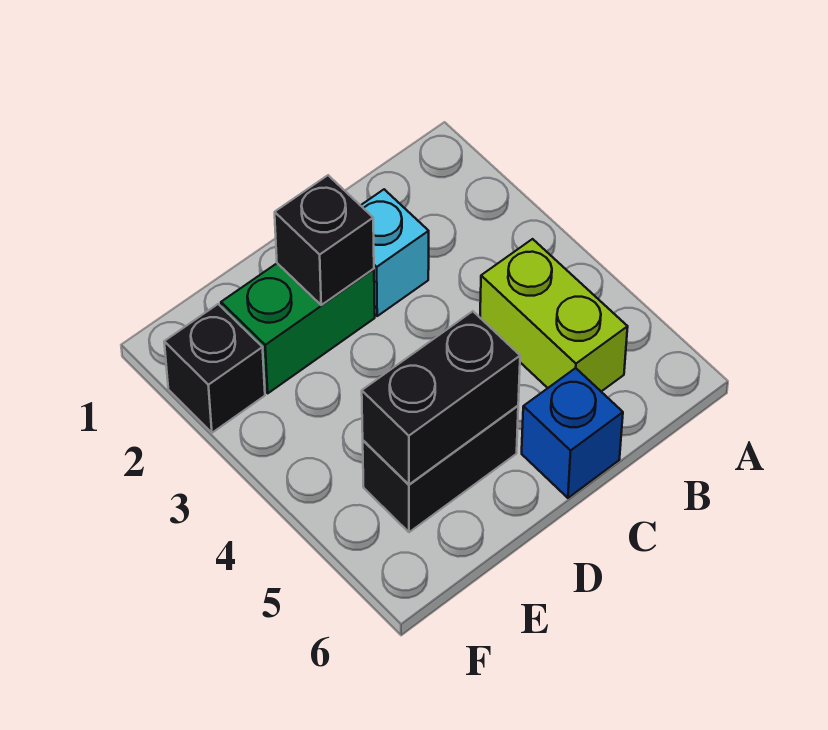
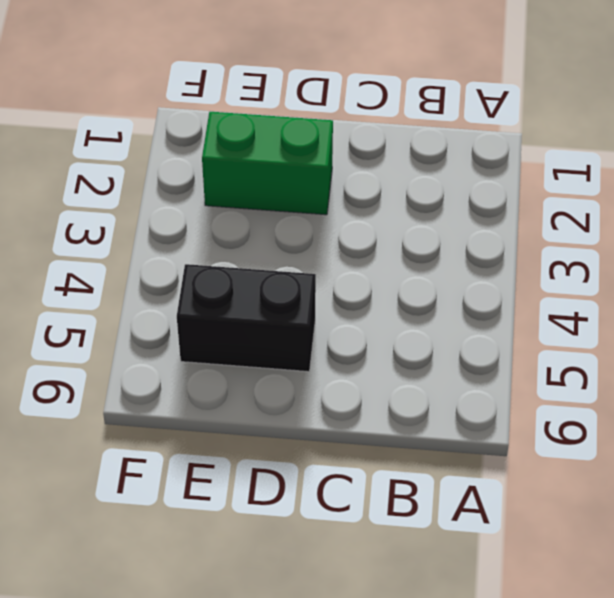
none -> lime 1x2 brick [480,239,628,391]
none -> cyan 1x1 brick [360,189,429,316]

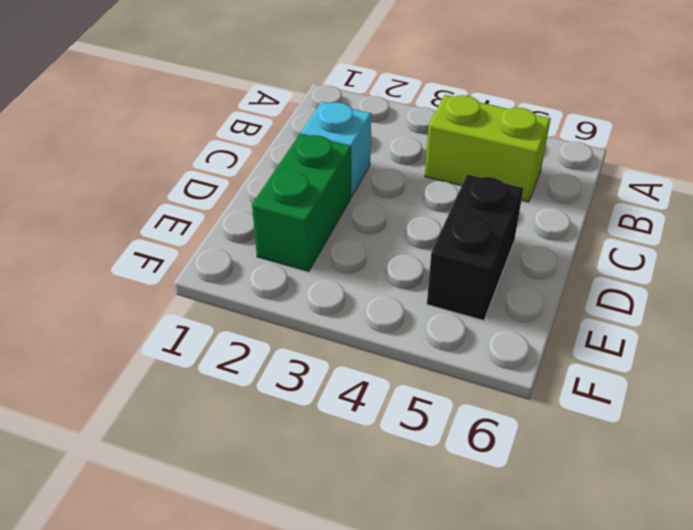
none -> blue 1x1 brick [522,368,623,498]
none -> black 1x1 brick [164,304,265,433]

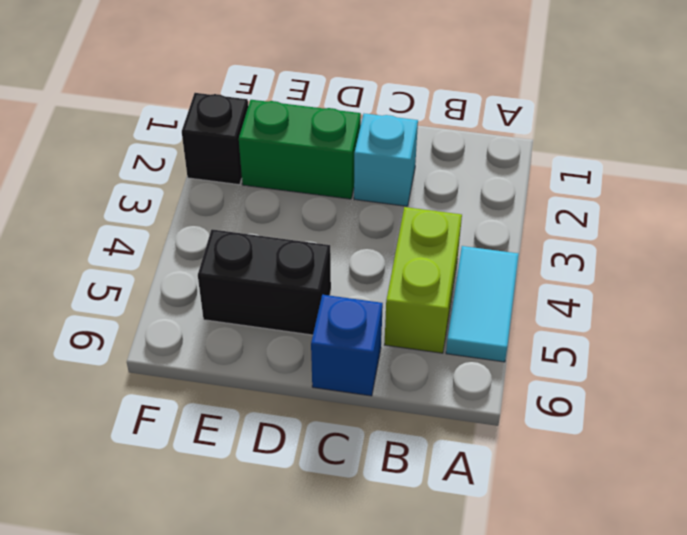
cyan 1x2 tile [446,246,519,362] -> none
none -> black 1x1 brick [275,175,374,305]
none -> black 1x2 brick [362,311,520,484]

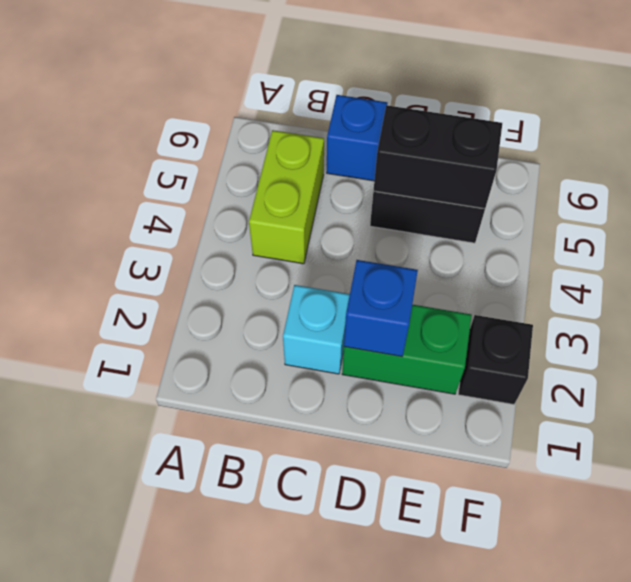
blue 1x1 brick [344,260,418,356] -> black 1x1 brick [275,175,374,305]

